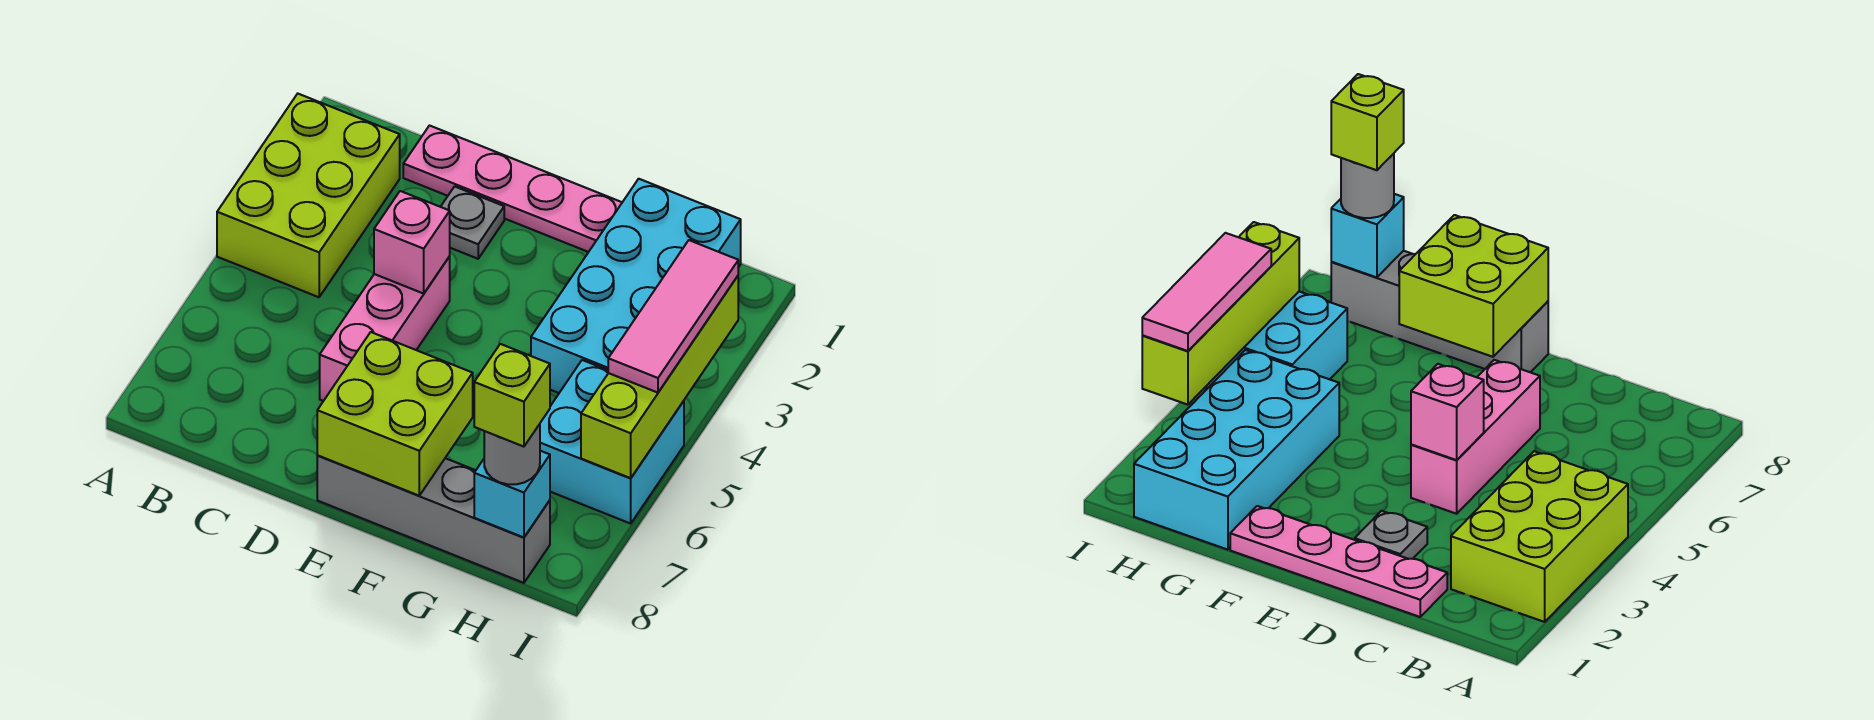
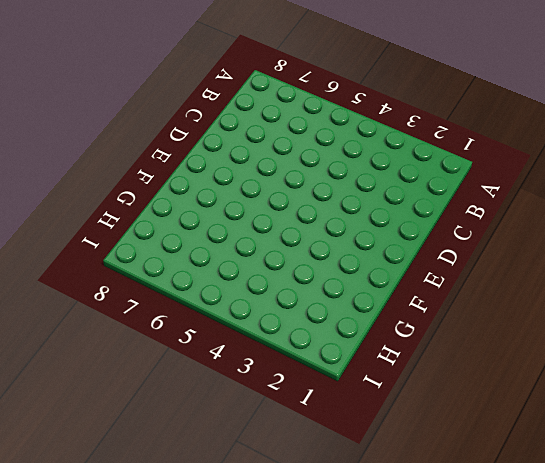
none -> lime 2x3 brick [217,94,400,297]
none -> pink 1x4 plate [403,126,622,252]
none -> grey 1x1 plate [441,186,504,259]

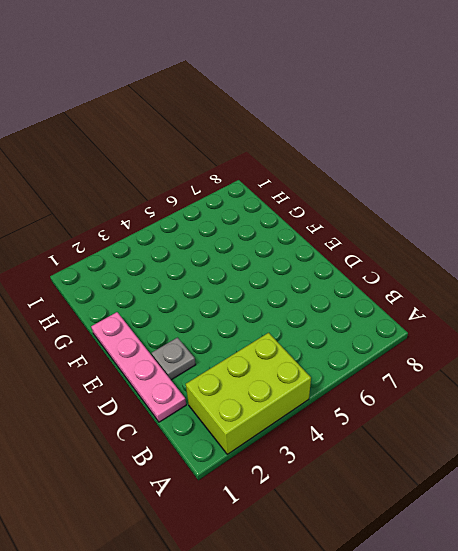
none -> pink 1x3 brick [320,257,450,401]
none -> grey 1x4 brick [317,456,550,583]
none -> cyan 2x4 brick [531,179,741,393]

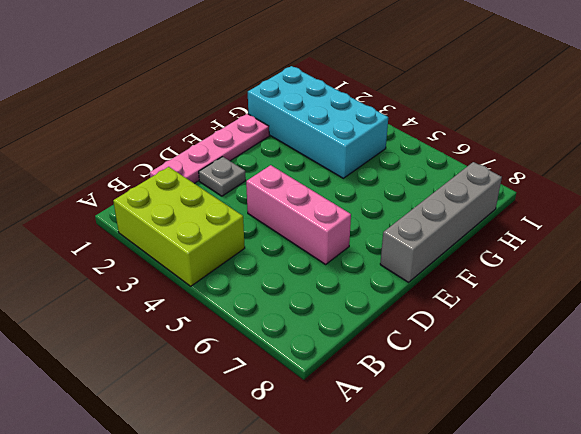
none -> cyan 2x2 brick [540,360,684,524]
none -> pink 1x1 brick [374,191,450,294]
none -> lime 2x2 brick [317,332,473,496]

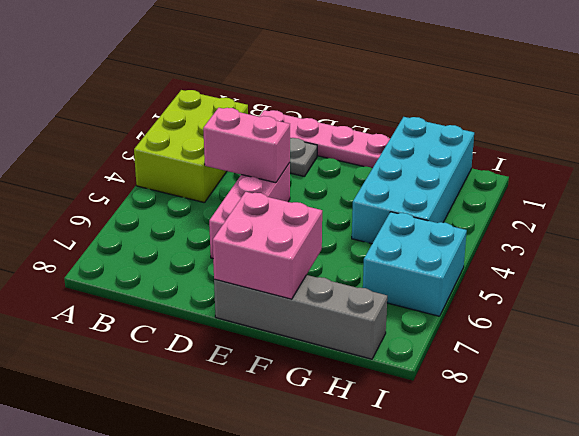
pink 1x2 brick [203,108,290,183] -> pink 1x1 brick [374,191,450,294]
pink 2x2 brick [213,192,322,299] -> lime 2x2 brick [317,332,473,496]
none -> cyan 1x1 brick [474,451,550,537]
none -> lime 1x4 brick [581,276,738,478]
none -> grey 1x1 round brick [484,424,540,484]

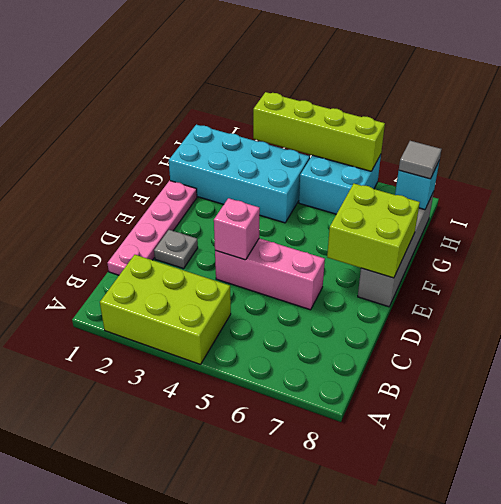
grey 1x1 tile [399,141,441,179] -> grey 1x1 round brick [484,424,540,484]
none -> pink 1x3 tile [608,240,738,393]
none -> lime 1x1 brick [474,344,550,447]

